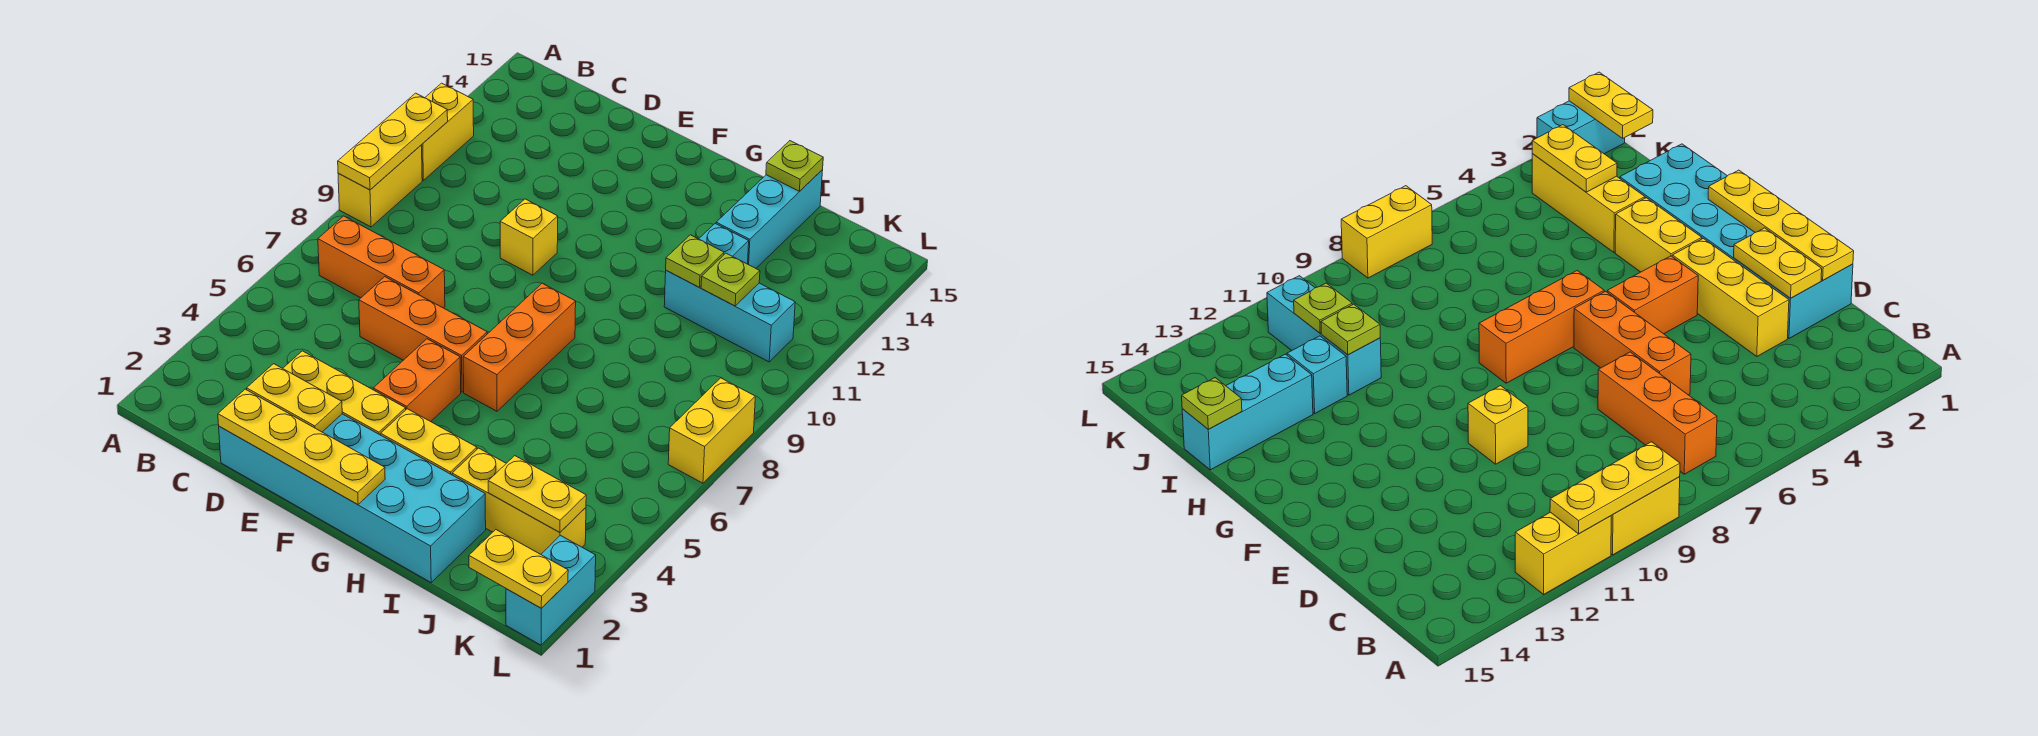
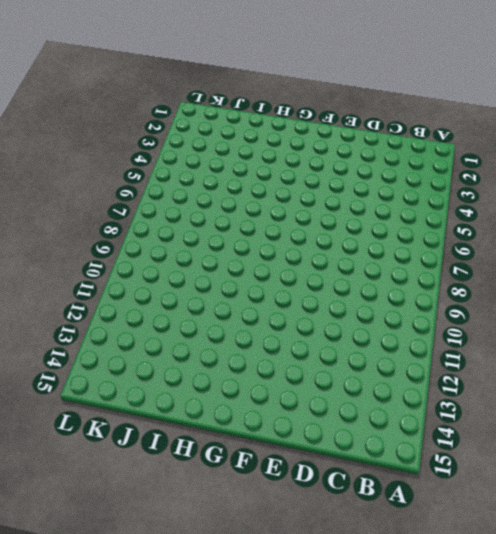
none -> yellow 1x2 brick [338,145,422,227]
none -> yellow 1x2 brick [422,83,474,180]
none -> orange 1x3 brick [318,216,445,308]

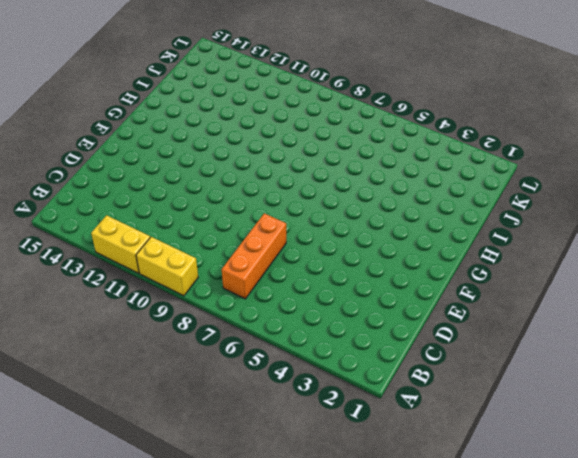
none -> cyan 2x6 brick [219,414,486,582]
none -> yellow 1x3 brick [283,351,406,435]
none -> orange 1x3 brick [359,277,487,392]

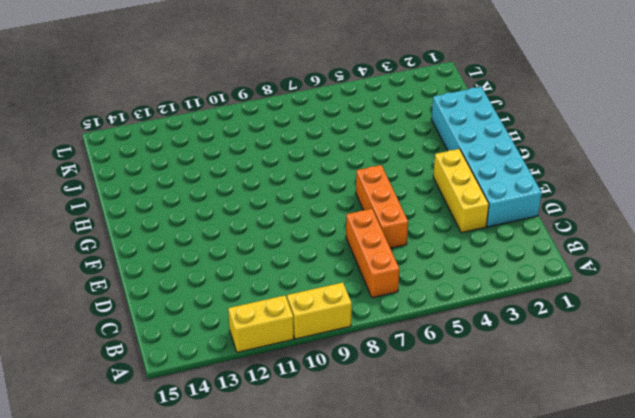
none -> yellow 1x1 brick [500,199,558,275]
none -> orange 1x2 brick [373,339,461,422]
none -> yellow 1x2 brick [381,409,477,475]

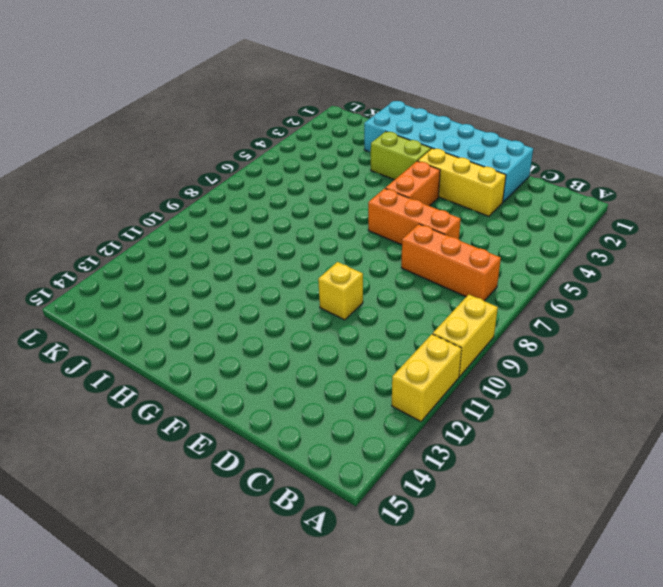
lime 1x2 brick [371,132,431,180] -> yellow 1x2 brick [381,409,477,475]
none -> orange 1x3 brick [463,283,576,411]
none -> yellow 1x3 brick [452,448,586,554]
none -> cyan 1x3 brick [664,271,795,362]

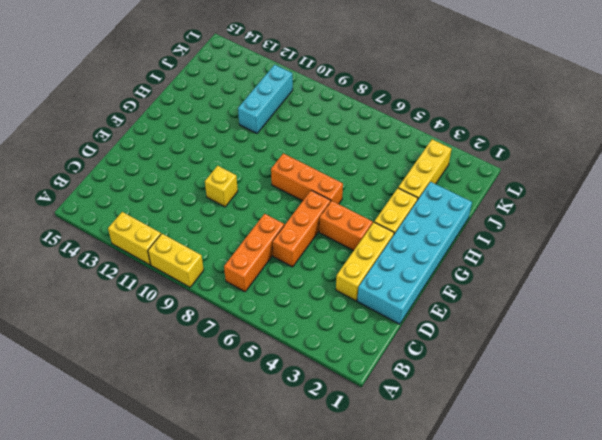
none -> cyan 1x1 brick [699,224,749,264]
none -> cyan 1x3 brick [716,170,823,268]
none -> cyan 1x2 brick [506,535,596,645]

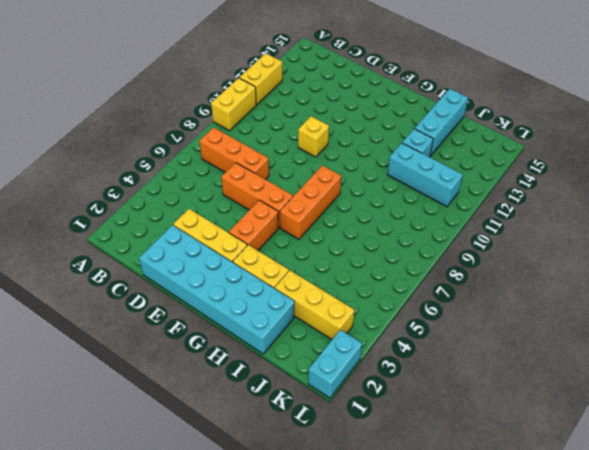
none -> yellow 1x2 brick [668,378,755,483]
none -> yellow 1x3 plate [338,93,448,190]
none -> yellow 1x4 plate [218,389,385,505]

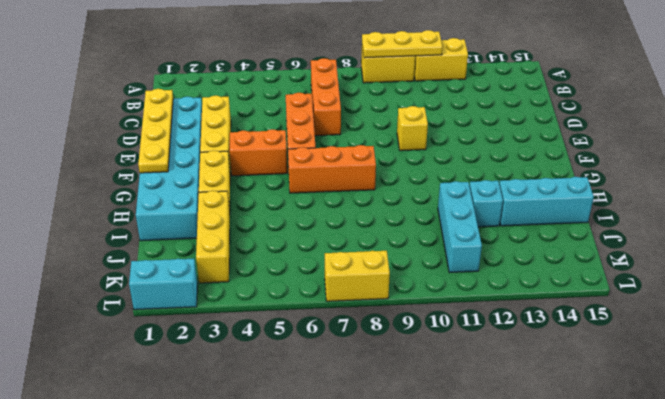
none -> yellow 1x2 plate [247,364,342,432]
none -> lime 1x1 plate [666,235,724,287]
none -> lime 1x1 plate [766,141,823,191]

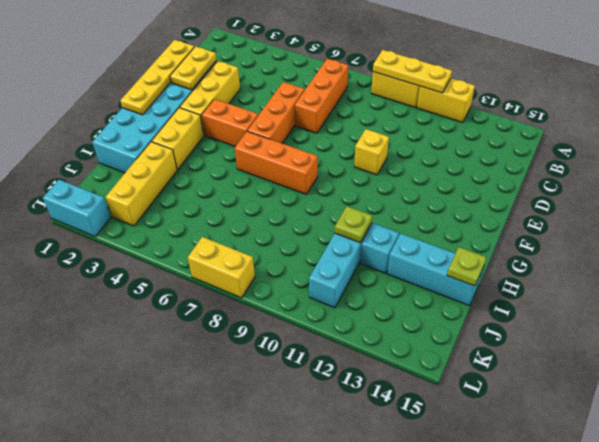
none -> yellow 1x2 plate [488,456,586,533]
none -> lime 1x1 plate [701,253,760,306]
none -> yellow 1x2 plate [469,530,568,608]

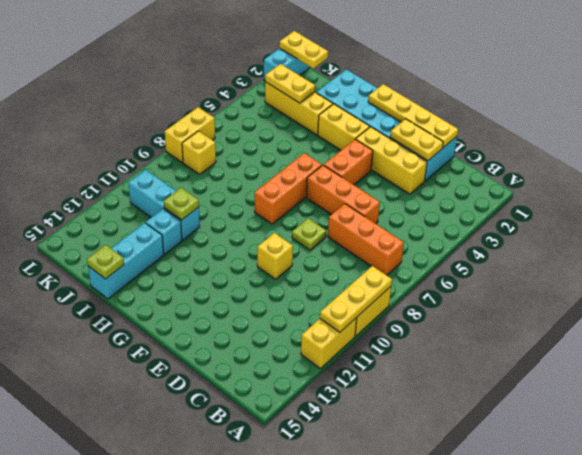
lime 1x1 plate [292,218,326,250] -> lime 1x1 plate moved to [701,253,760,306]
yellow 1x1 brick [182,131,216,174] -> none

